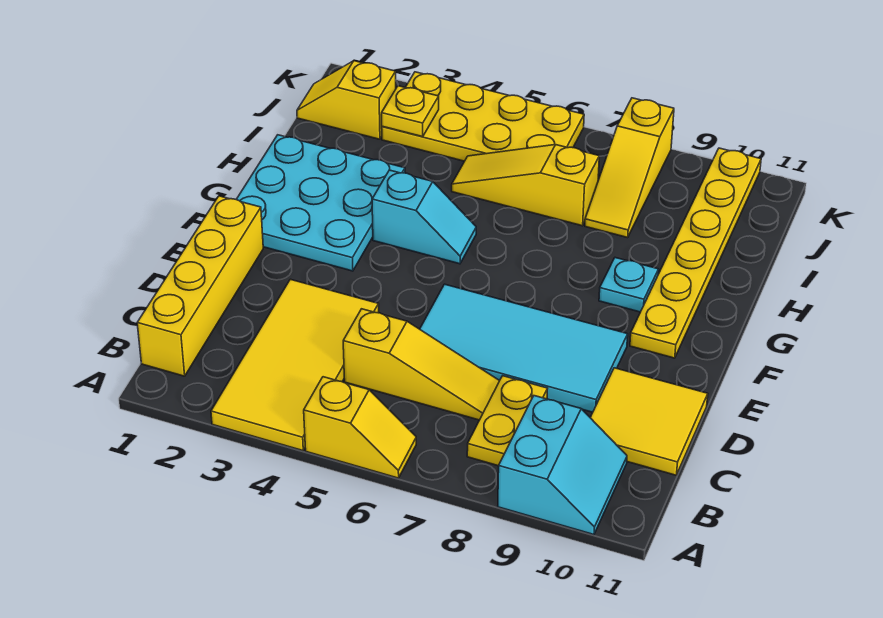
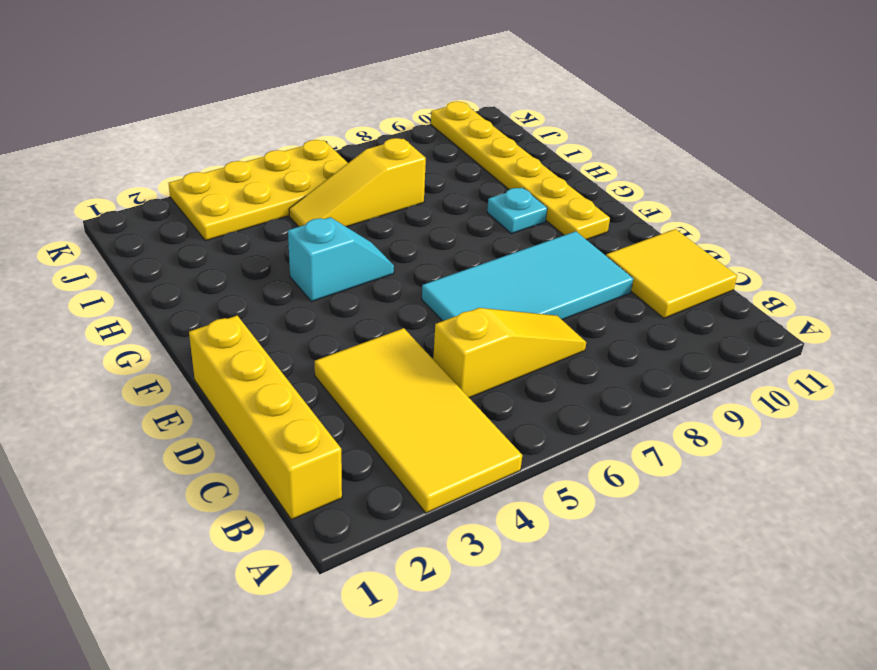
none -> yellow 1x2 slope [304,377,416,478]
none -> cyan 2x2 slope [498,396,627,535]
none -> yellow 1x2 plate [467,376,548,466]

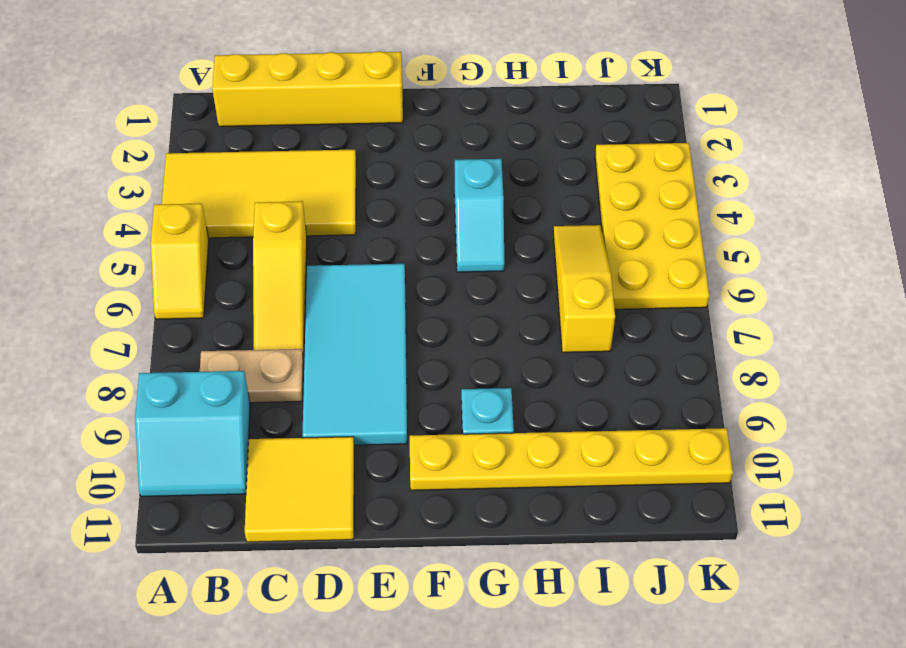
tan 1x2 plate [200,349,304,403] -> yellow 1x2 plate [467,376,548,466]
none -> cyan 3x3 plate [236,135,405,271]
none -> yellow 1x3 slope [585,98,674,238]
none -> yellow 1x2 slope [297,61,396,139]

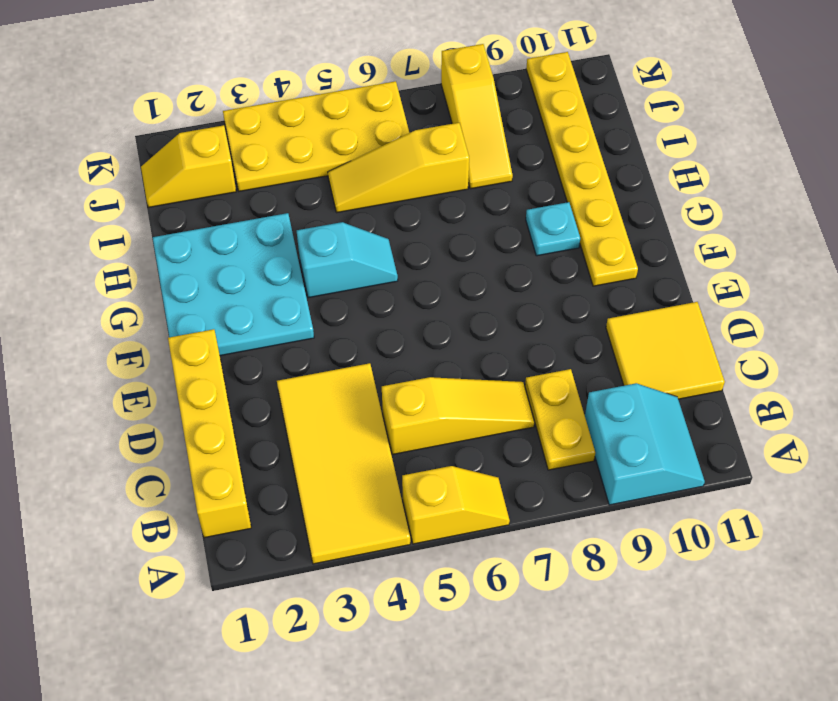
none -> cyan 2x4 tile [420,284,628,412]
none -> yellow 1x1 plate [382,86,439,137]

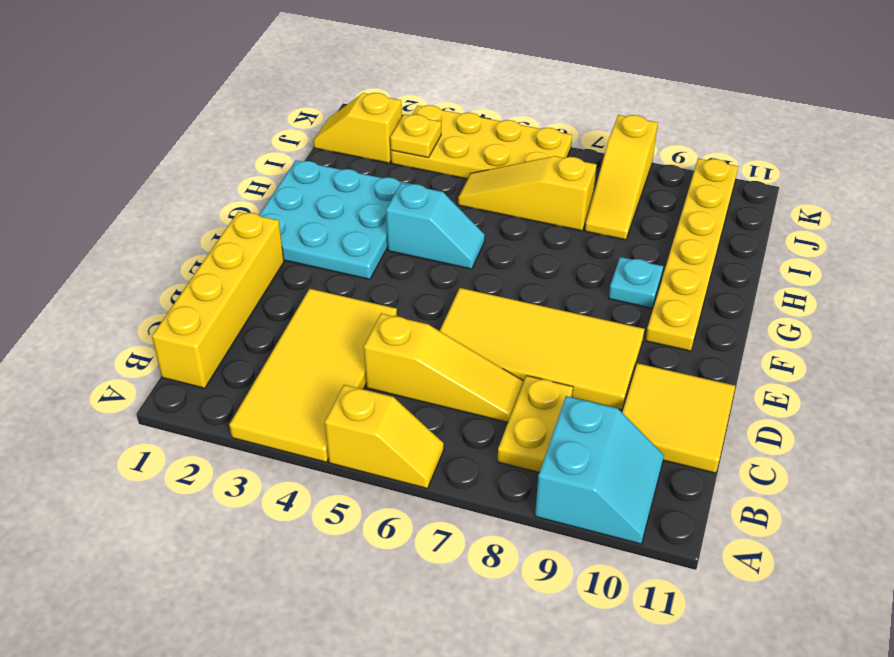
yellow 2x4 tile [440,288,644,410] -> cyan 2x4 tile [420,284,628,412]

